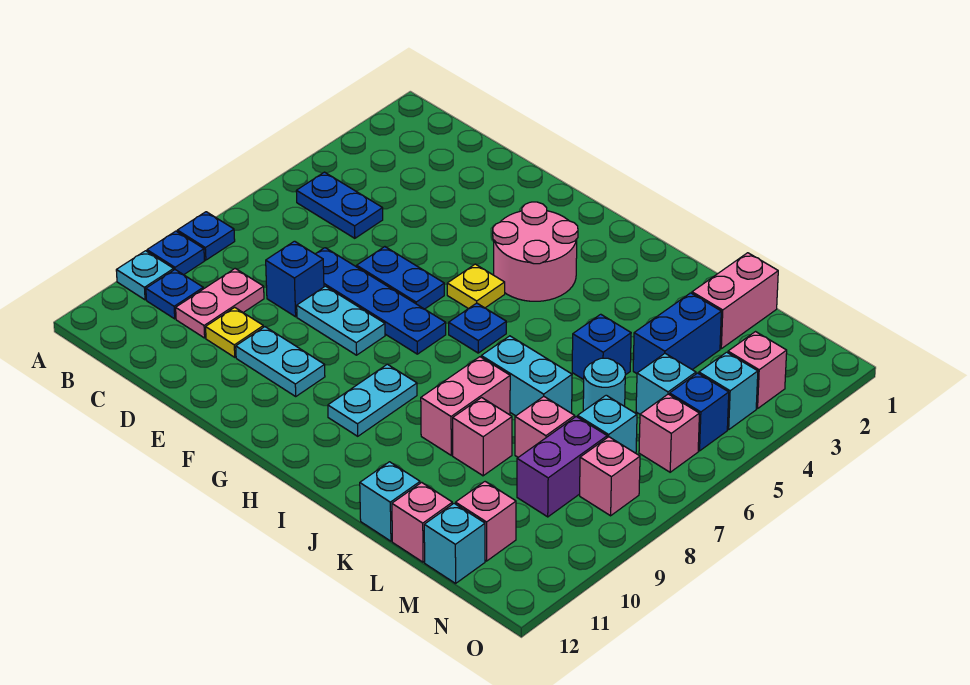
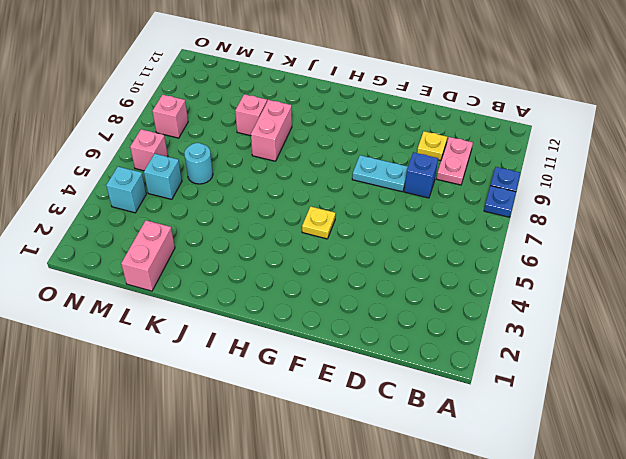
none -> cyan 1x1 plate [116,251,174,300]
none -> blue 1x2 plate [296,172,383,238]
none -> blue 1x1 plate [146,270,203,319]
none -> blue 1x4 plate [316,248,446,354]

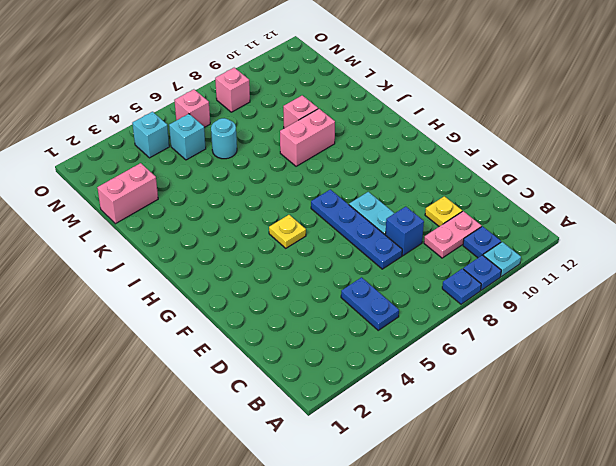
none -> blue 1x2 plate [357,247,444,309]
none -> cyan 1x2 plate [236,327,325,396]
none -> pink 2x2 round brick [493,202,578,301]
none -> blue 1x1 plate [449,303,506,353]

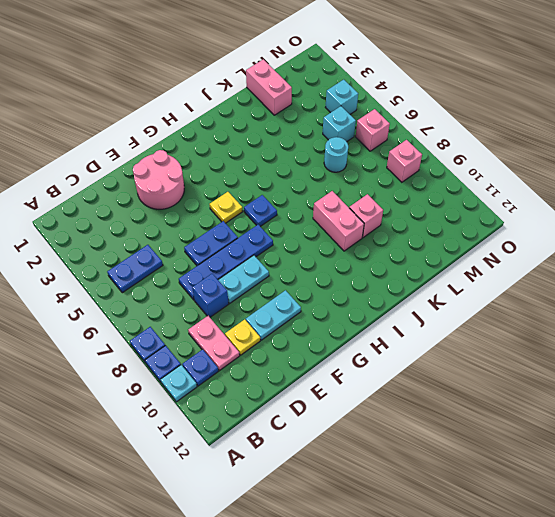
pink 2x2 round brick [133,150,184,209] -> pink 2x2 round brick moved to [493,202,578,301]
none -> cyan 1x2 plate [328,364,417,436]
none -> cyan 1x2 brick [481,336,572,416]
none -> blue 1x1 brick [572,314,631,380]
none -> cyan 1x1 brick [360,462,420,541]

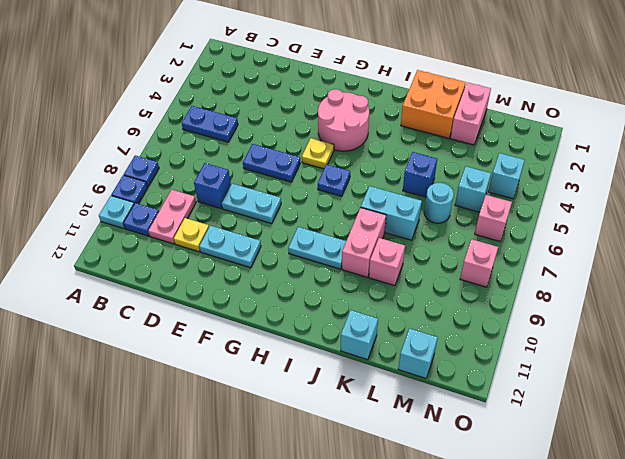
cyan 1x2 plate [288,227,346,269] -> cyan 1x2 plate turned to [328,364,417,436]
orange 2x2 brick [401,70,466,138] -> none
none -> blue 1x4 plate [316,248,446,354]
none -> blue 1x2 brick [633,293,721,374]
none -> pink 1x1 brick [515,396,575,457]
none -> pink 1x1 brick [392,482,452,562]

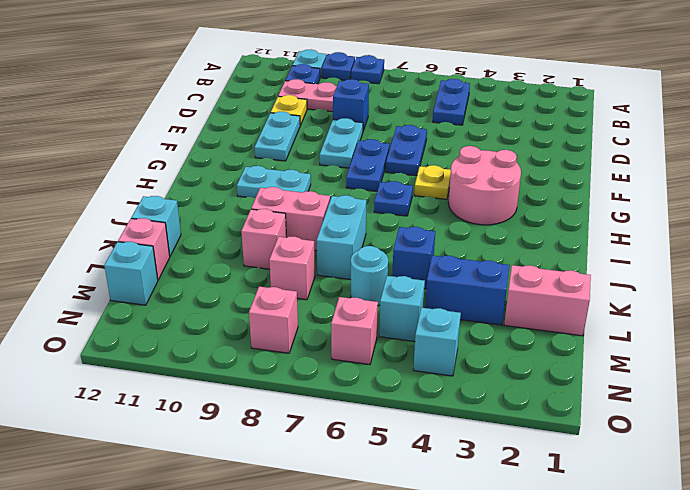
blue 1x2 plate [346,139,390,191] -> blue 1x4 plate [316,248,446,354]
none -> cyan 1x1 brick [578,395,637,453]
none -> purple 1x2 brick [517,417,607,517]
none -> pink 1x1 brick [456,482,516,561]
none -> pink 1x1 brick [728,332,787,409]

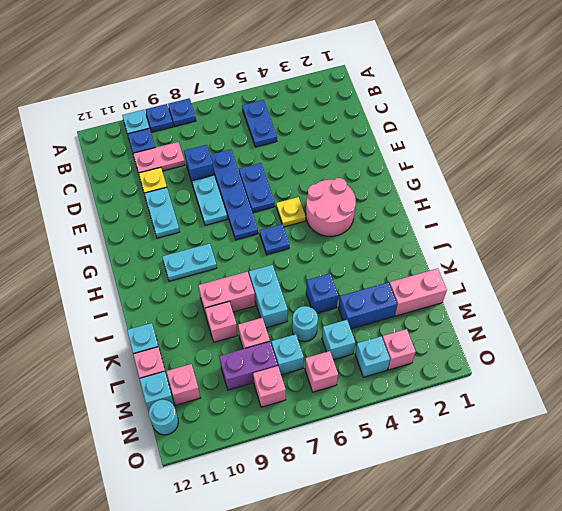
cyan 1x1 round brick [149,400,178,435] -> none
none -> blue 1x1 brick [670,373,729,451]

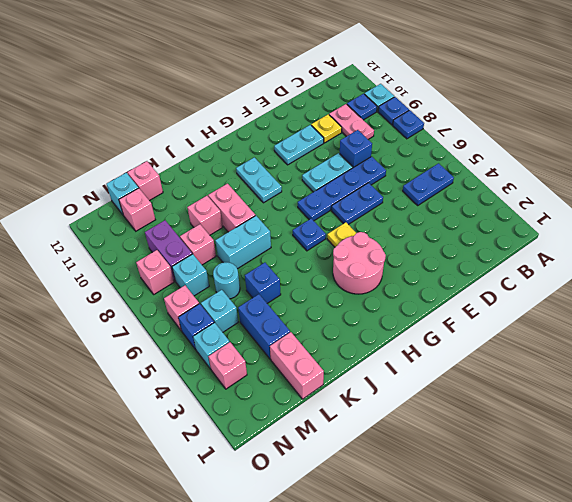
none -> cyan 1x1 brick [360,462,420,541]

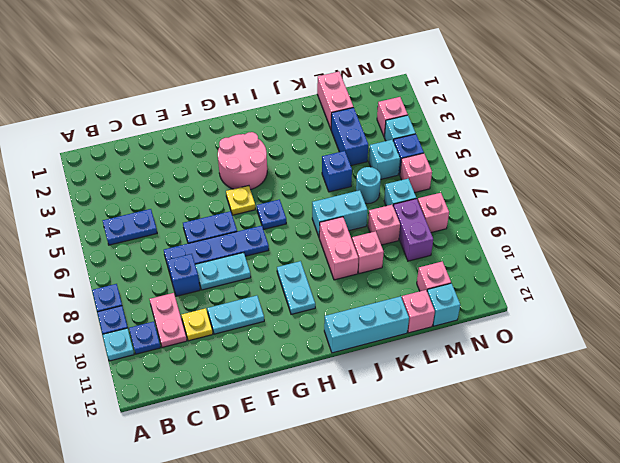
cyan 1x3 brick [324,296,409,353] -> cyan 1x1 brick [360,462,420,541]

